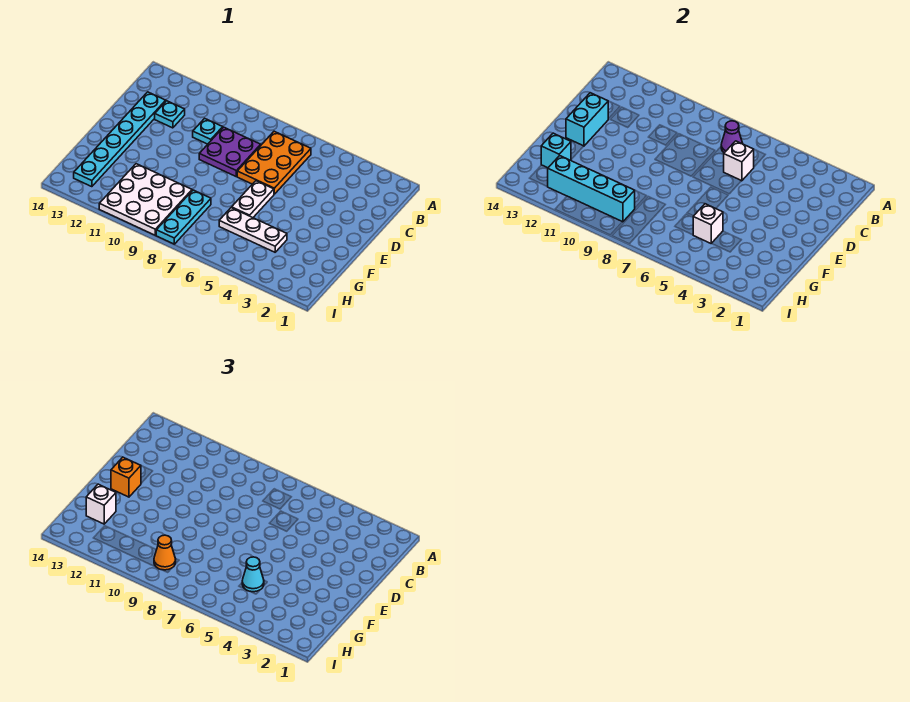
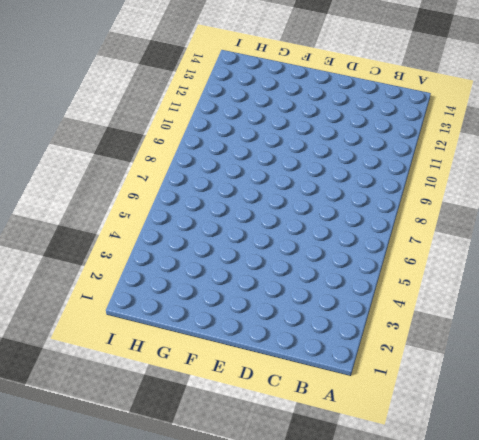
none -> orange 2x3 plate [237,131,311,194]
none -> purple 2x2 plate [199,127,261,176]
none -> cyan 1x1 plate [193,118,223,144]

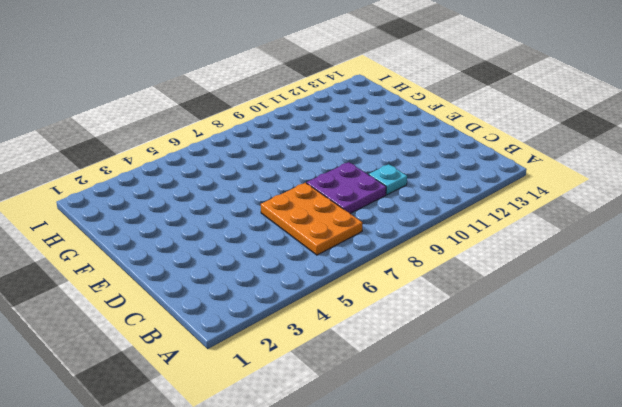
none -> cyan 1x1 plate [155,101,185,128]
none -> cyan 1x6 plate [74,92,166,187]
none -> white 1x2 plate [232,181,274,218]

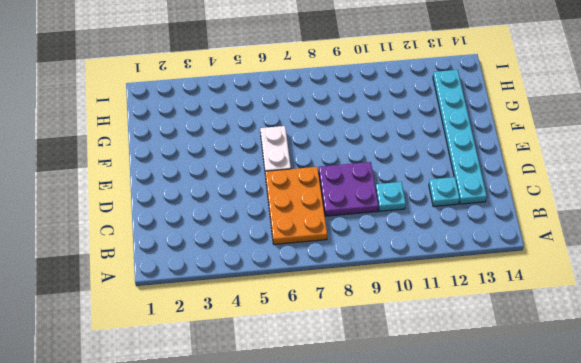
none -> white 1x3 plate [219,208,287,252]
none -> cyan 1x3 plate [156,190,211,244]
none -> white 3x3 plate [99,164,192,235]

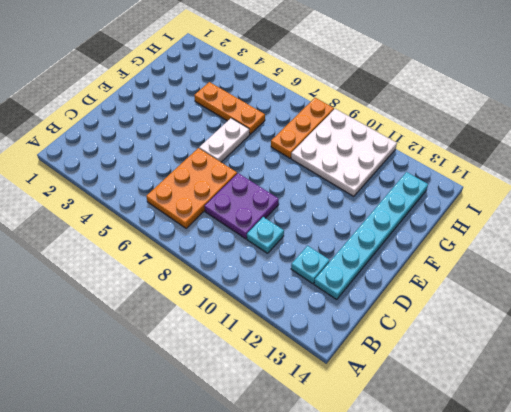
orange 1x3 plate [194,82,265,134] -> white 1x3 plate [219,208,287,252]
orange 1x3 plate [271,98,334,158] -> cyan 1x3 plate [156,190,211,244]
none -> purple 1x1 cone [721,121,743,153]
none -> white 1x1 brick [724,141,754,181]
none -> cyan 1x2 brick [566,93,608,146]

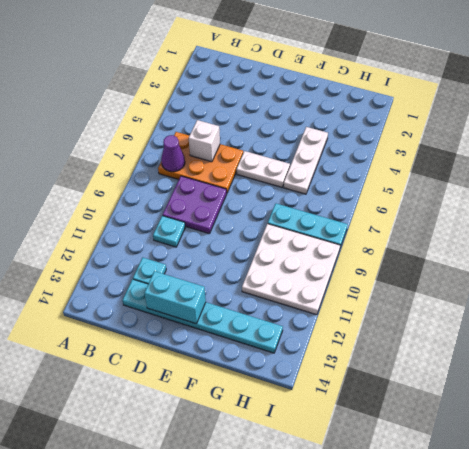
none -> white 1x1 brick [693,204,723,243]
none -> cyan 1x1 brick [541,133,571,168]
none -> cyan 1x4 brick [548,156,635,222]

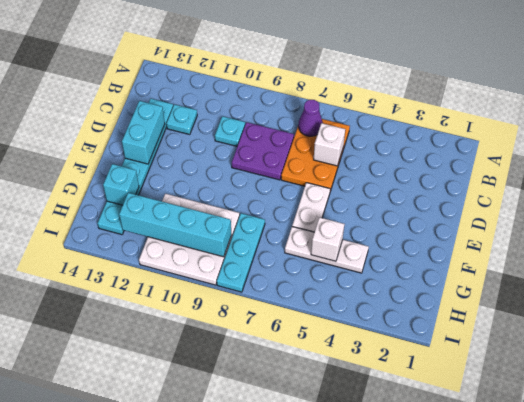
none -> orange 1x1 brick [111,457,141,497]
none -> cyan 1x1 cone [242,557,264,592]
none -> white 1x1 brick [86,484,116,524]

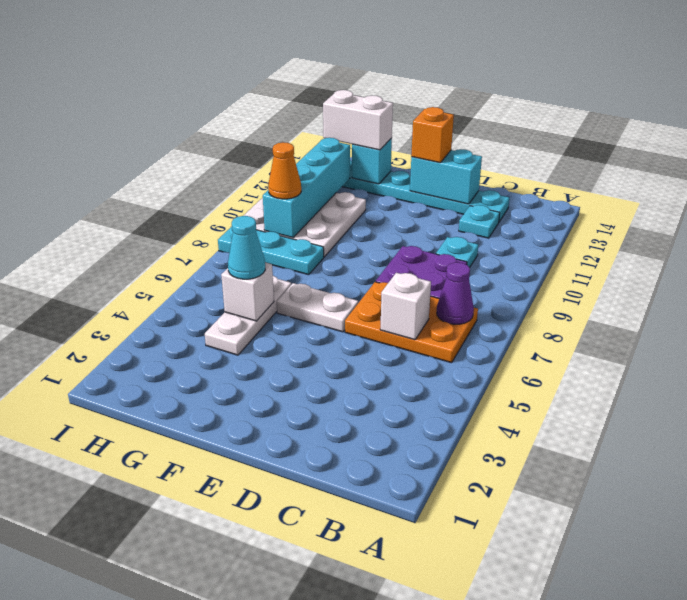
white 1x2 brick [323,90,393,150] -> white 1x1 brick [86,484,116,524]

